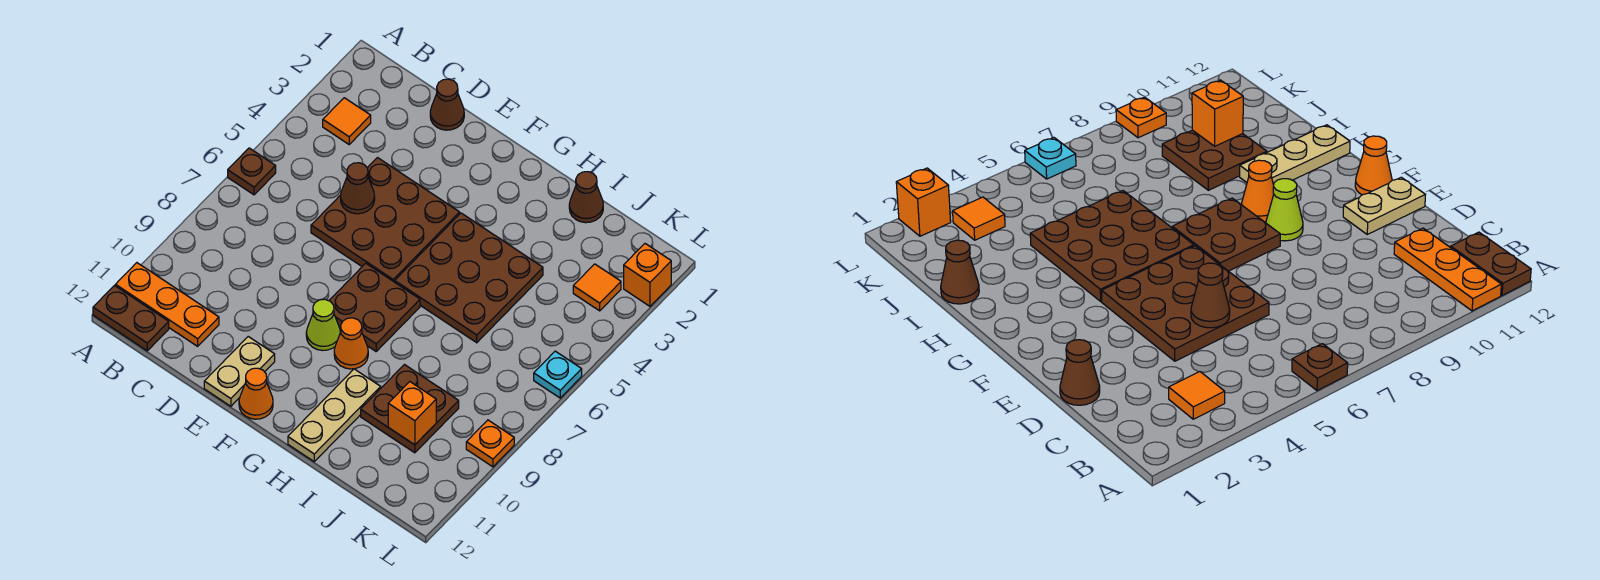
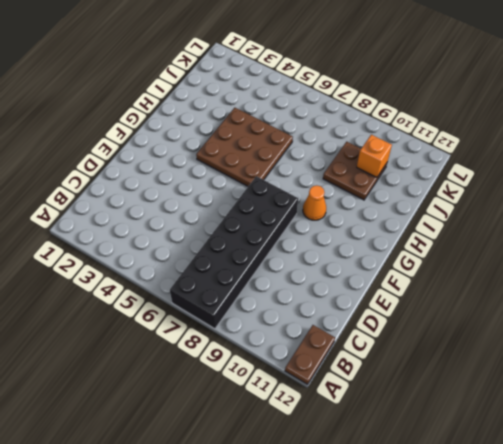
black 2x6 brick [170,176,298,329] -> brown 2x2 plate [329,263,420,351]
none -> brown 1x1 plate [228,148,276,195]
none -> orange 1x3 plate [115,263,219,346]
none -> orange 1x1 tile [323,98,371,144]

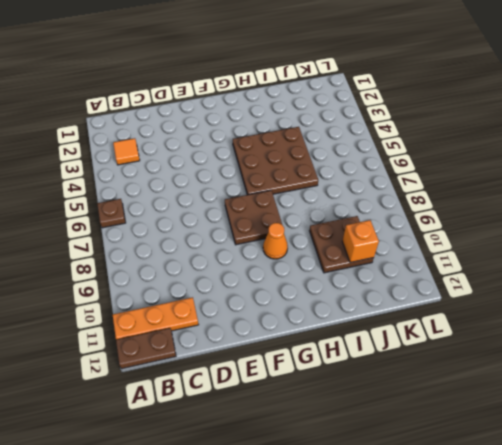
none -> brown 1x1 cone [430,79,464,130]
none -> brown 3x3 plate [311,158,460,282]
none -> tan 1x2 plate [204,337,275,406]

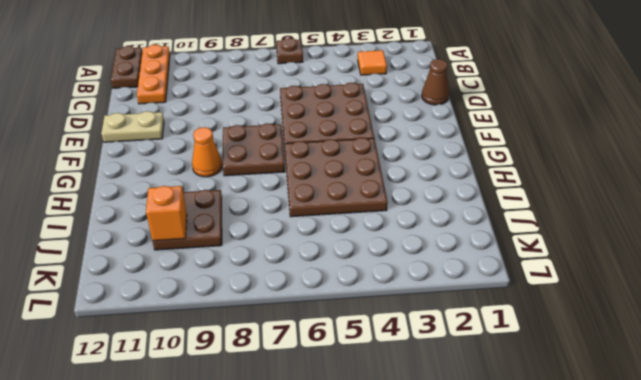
none -> lime 1x1 cone [306,299,340,351]
none -> orange 1x1 cone [239,368,273,419]
none -> tan 1x3 plate [288,369,381,461]

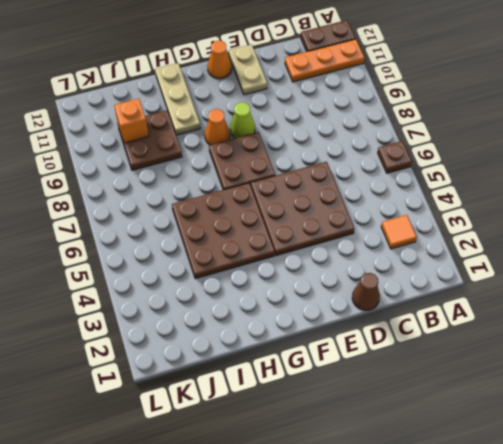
none -> brown 1x1 cone [569,172,603,223]
none -> orange 1x1 tile [573,264,621,311]
none -> orange 1x1 brick [624,244,671,306]

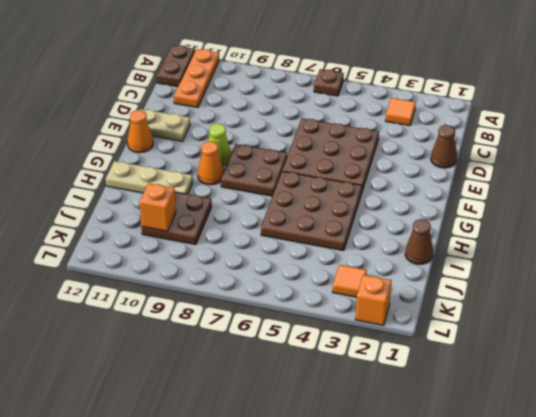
none -> cyan 1x1 plate [534,351,582,398]
none -> orange 1x1 plate [466,420,514,467]
none -> brown 1x1 cone [341,163,375,214]

